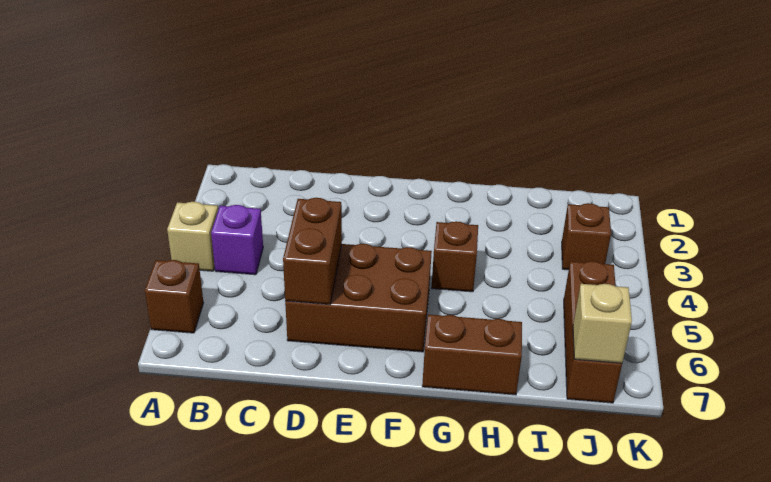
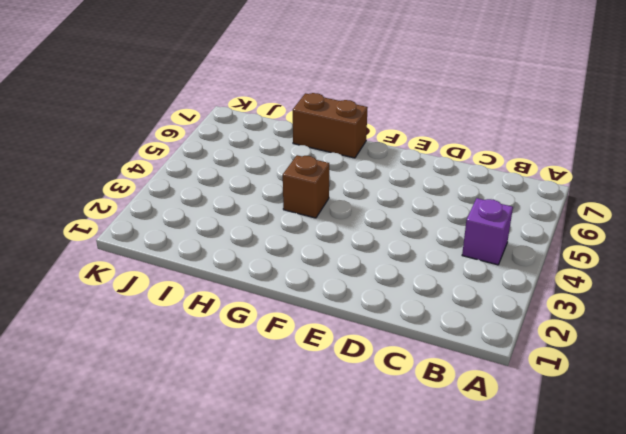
none -> tan 1x1 brick [167,202,218,271]
none -> brown 1x1 brick [145,260,203,333]

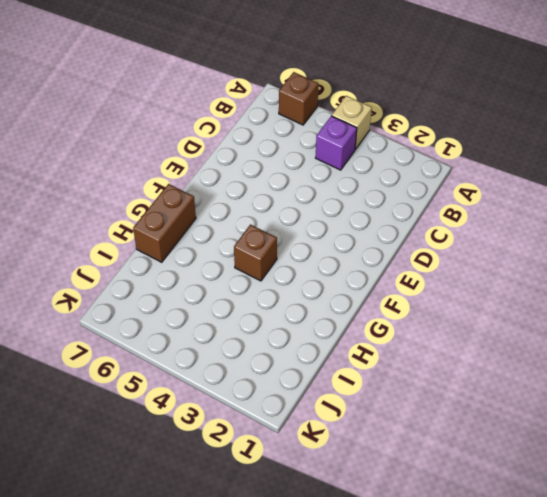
none -> brown 2x3 brick [285,244,432,352]
none -> brown 1x1 brick [562,203,611,270]

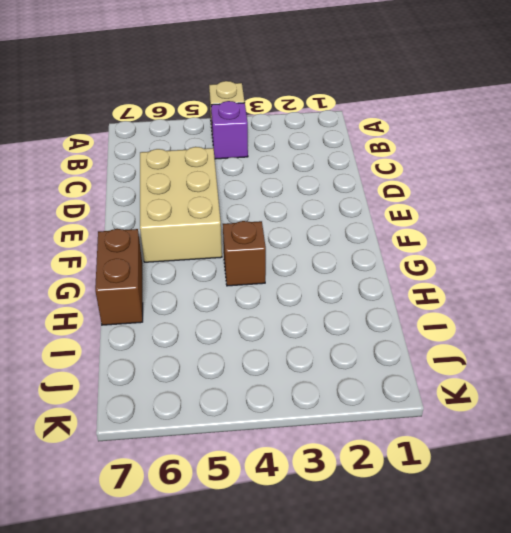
tan 2x3 brick [140,147,222,262] -> brown 2x3 brick [285,244,432,352]
none -> brown 1x1 brick [145,260,203,333]
none -> brown 1x1 brick [562,203,611,270]

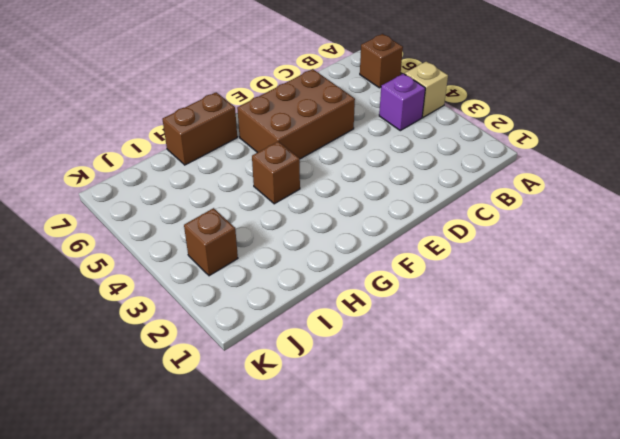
none -> brown 1x3 brick [564,261,622,403]
none -> brown 1x2 brick [283,198,342,304]

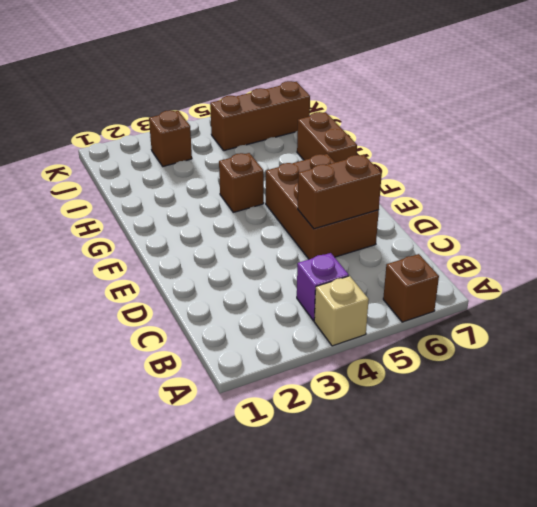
none -> tan 1x1 brick [573,284,632,363]

